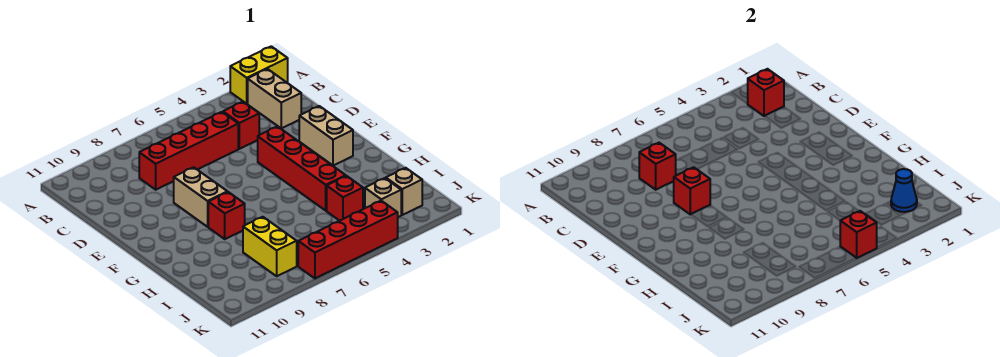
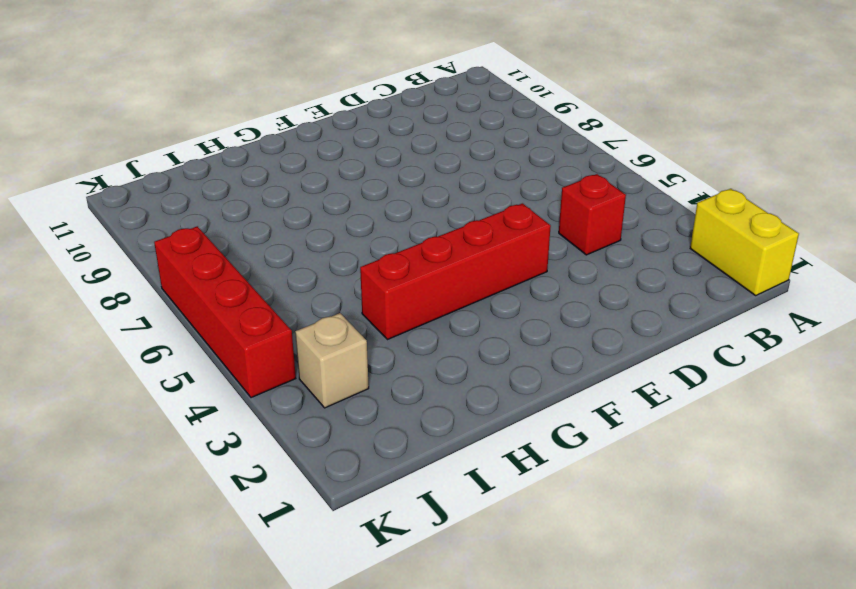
none -> tan 1x2 brick [248,69,301,128]
none -> red 1x4 brick [139,112,238,190]
none -> tan 1x2 brick [299,106,353,166]

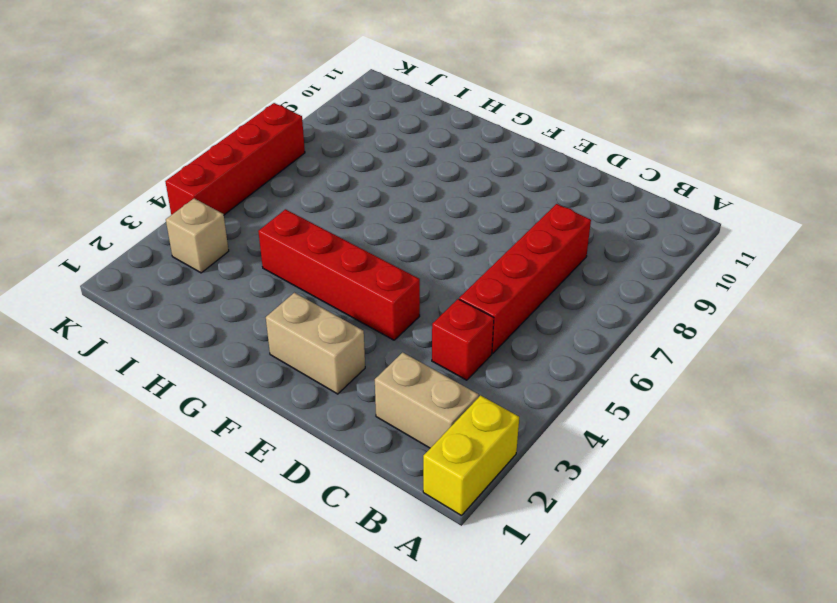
none -> tan 1x2 brick [174,167,227,227]
none -> red 1x1 brick [208,192,245,239]
none -> red 1x1 brick [327,176,363,221]

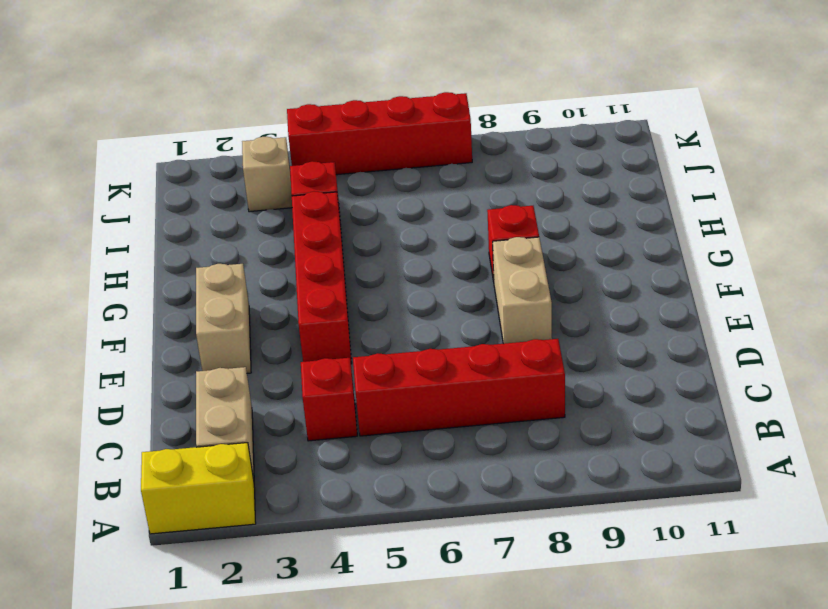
none -> yellow 1x2 brick [243,217,297,276]
none -> tan 1x1 brick [386,168,422,215]
none -> red 1x1 brick [748,69,784,116]

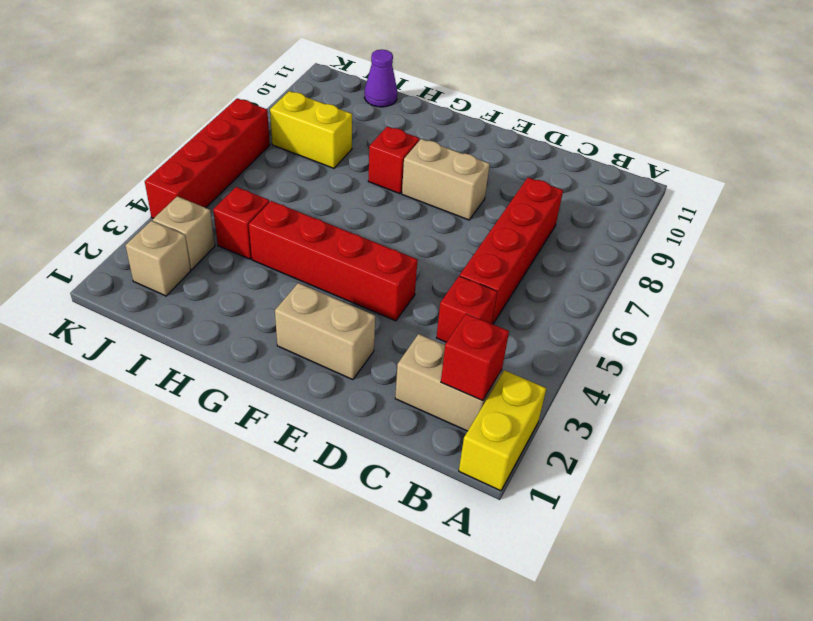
purple 1x1 cone [364,50,397,107] -> none
none -> red 1x1 brick [639,143,676,190]
none -> red 1x1 brick [674,167,710,214]
none -> blue 1x1 cone [891,169,917,212]

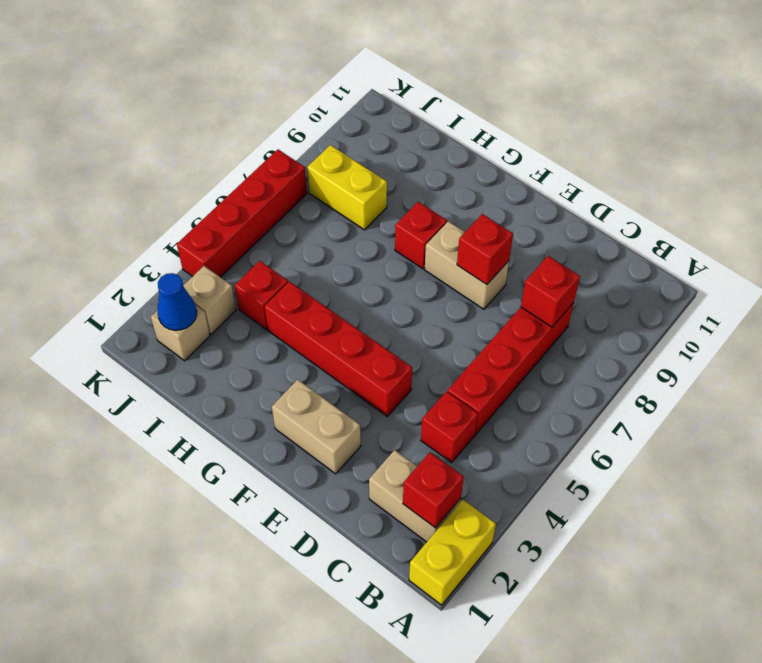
none -> red 1x1 brick [840,211,877,258]

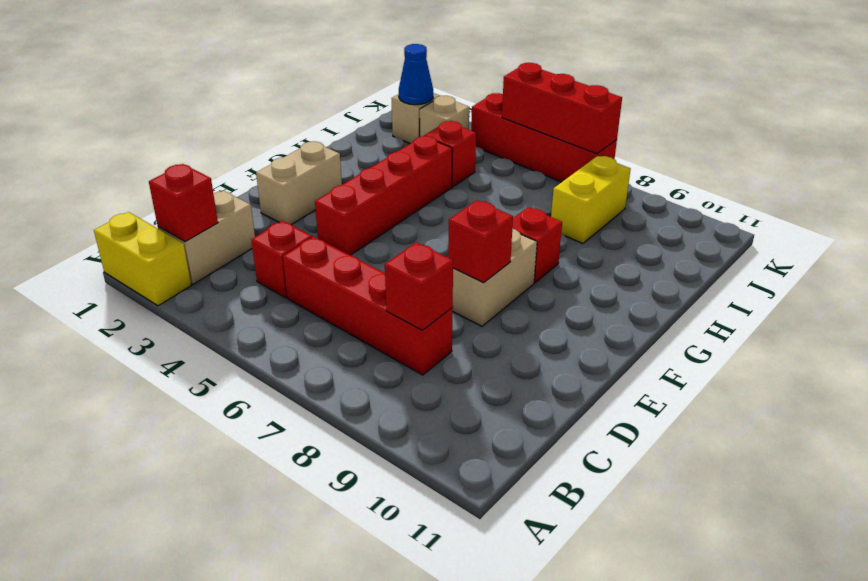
red 1x3 brick [502,63,622,154] -> red 1x1 brick [840,211,877,258]

